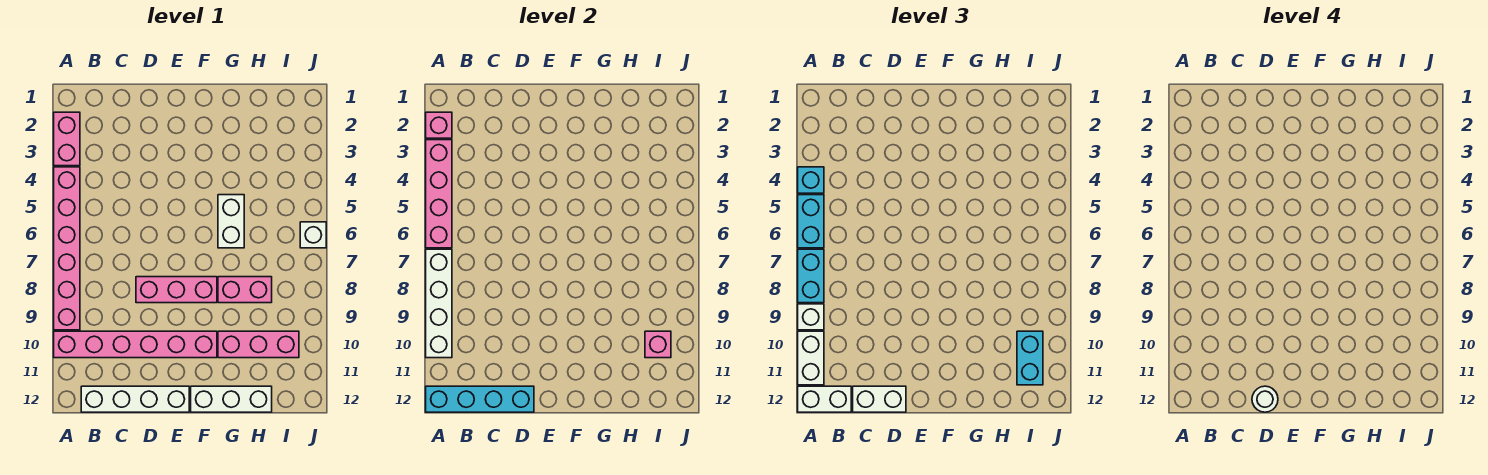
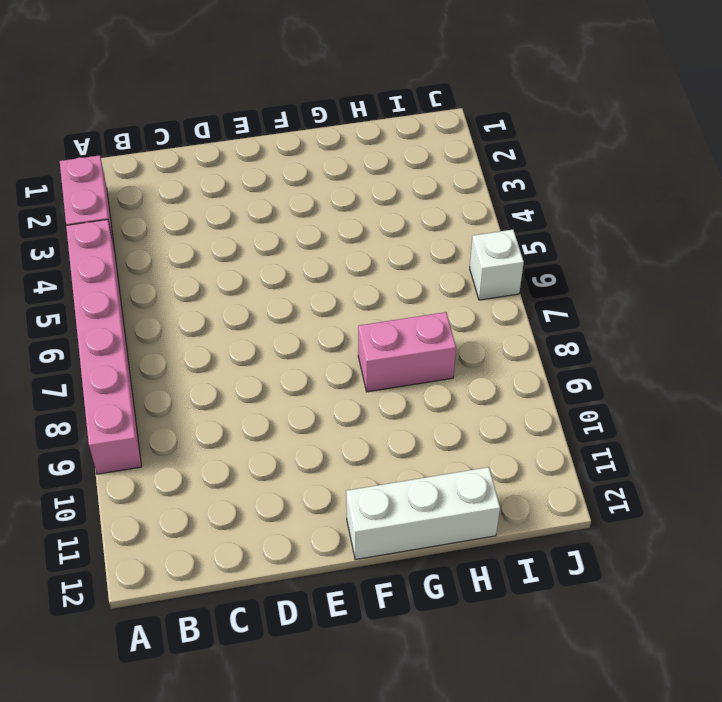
none -> pink 1x6 brick [54,331,217,358]
none -> white 1x4 brick [81,386,189,412]
none -> pink 1x3 brick [136,277,217,303]

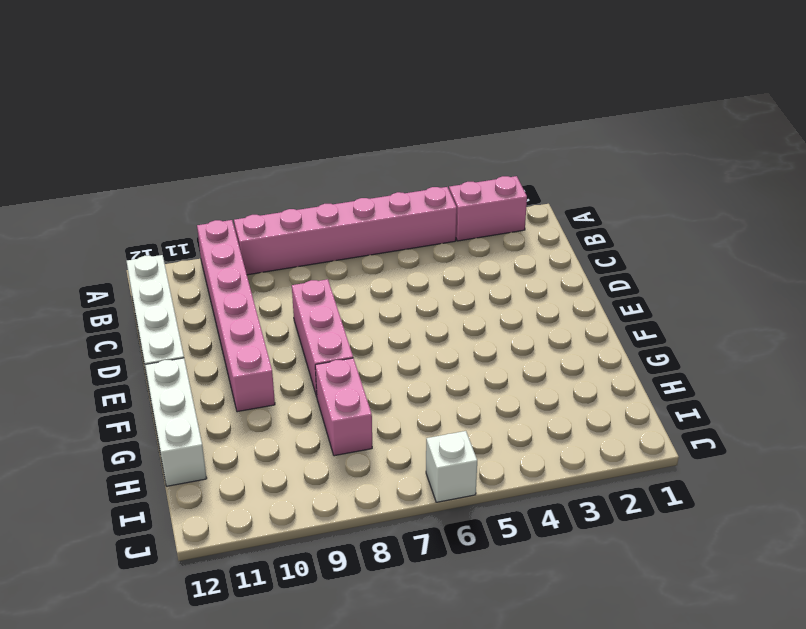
none -> white 1x2 brick [218,195,244,248]
none -> pink 1x3 brick [218,331,299,358]
none -> pink 1x1 brick [426,112,452,138]

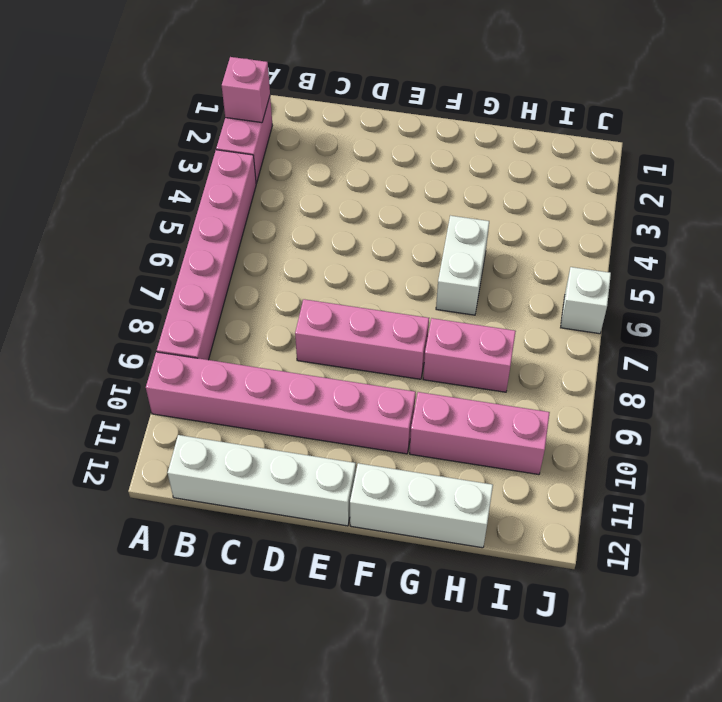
none -> pink 1x4 brick [426,140,452,248]
none -> white 1x4 brick [426,249,452,358]
none -> cyan 1x4 brick [426,386,534,412]

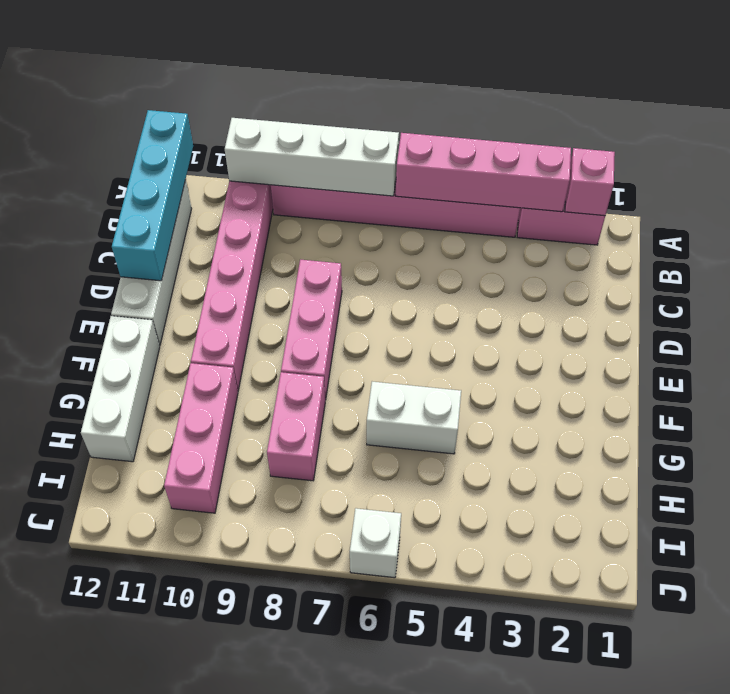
none -> pink 1x1 brick [645,331,671,358]
none -> cyan 1x1 brick [798,167,824,193]
none -> cyan 1x2 brick [798,195,824,248]

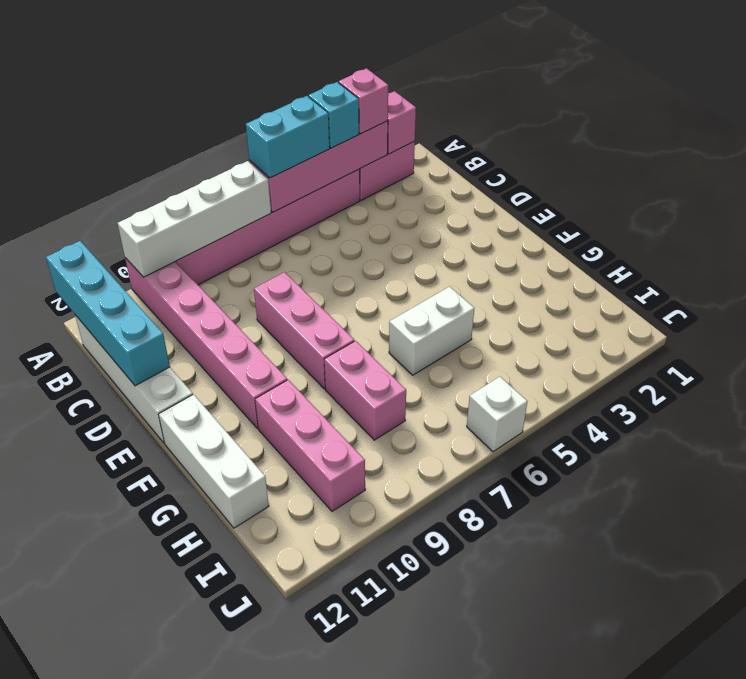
pink 1x1 brick [339,68,388,134] -> pink 1x1 brick moved to [645,331,671,358]
none -> cyan 1x2 brick [798,249,824,303]
none -> white 1x1 brick [798,304,824,330]
none -> white 1x2 brick [798,331,824,385]

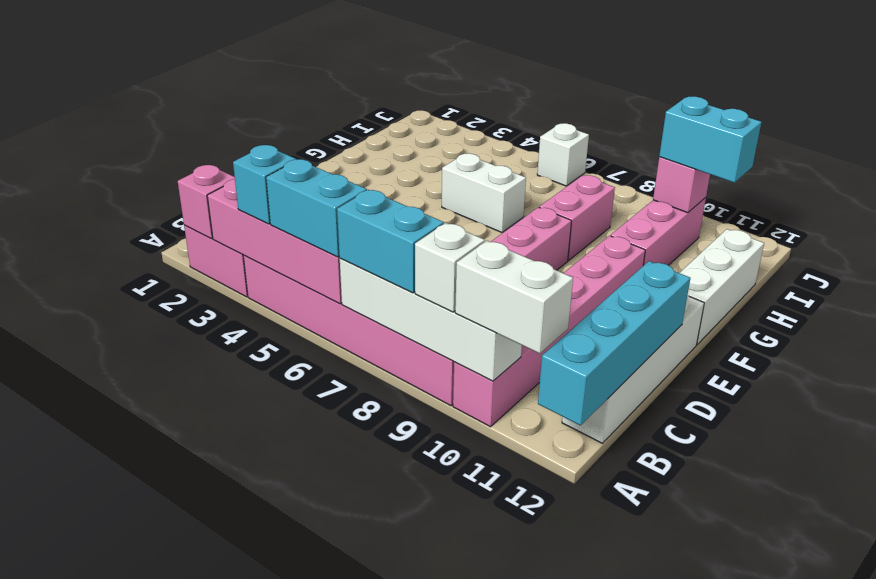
none -> white 1x2 brick [798,386,851,412]
none -> white 1x2 brick [853,386,906,412]
none -> white 1x1 round brick [1252,386,1278,412]

